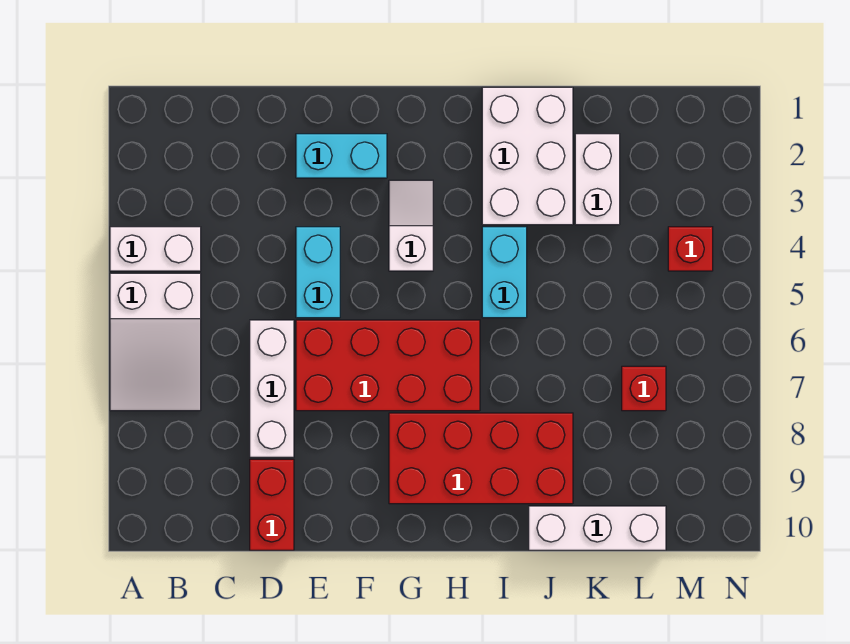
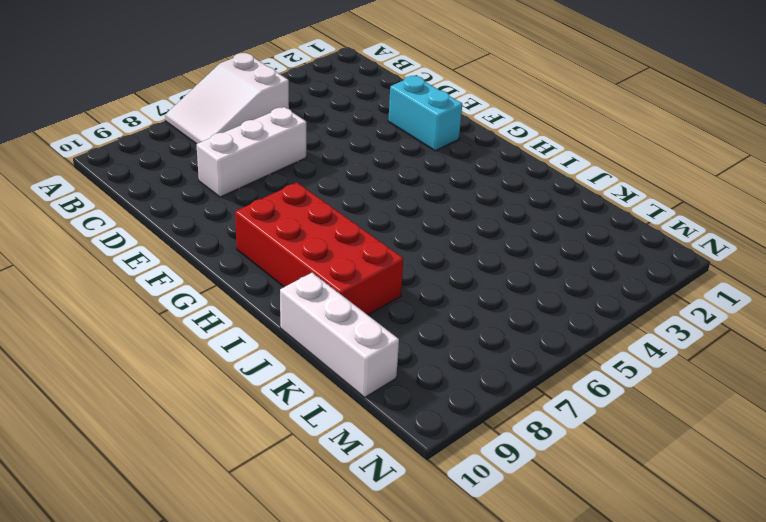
none -> white 1x2 brick [110,227,201,271]
none -> red 1x2 brick [250,459,294,550]
none -> cyan 1x2 brick [296,227,340,318]

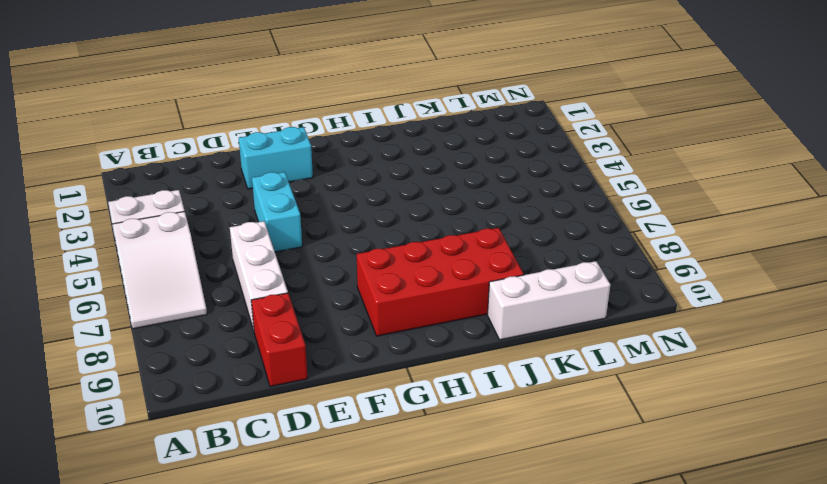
none -> red 2x4 brick [296,320,480,411]
none -> white 1x2 slope [389,180,433,271]
none -> white 2x3 brick [482,87,573,225]

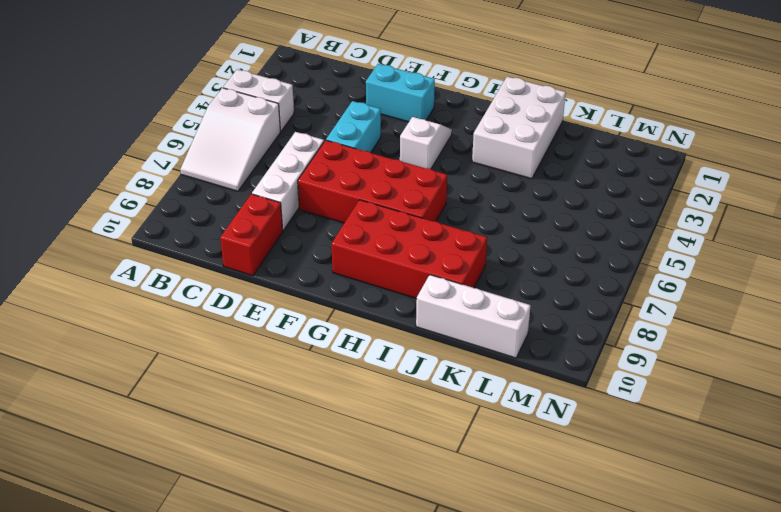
none -> cyan 1x2 brick [482,227,527,318]
none -> white 1x2 brick [575,134,620,225]
none -> red 1x1 brick [622,366,666,411]

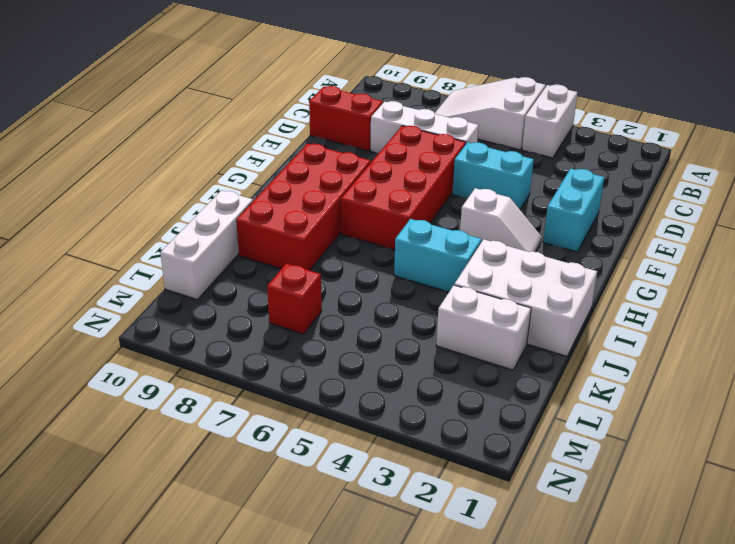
none -> red 1x1 brick [668,227,713,271]

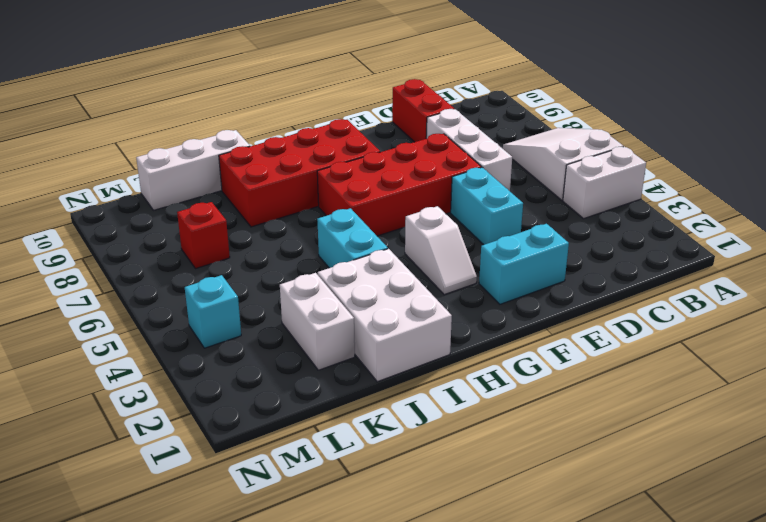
cyan 1x1 brick [185,275,241,348] -> red 1x1 brick [668,227,713,271]

